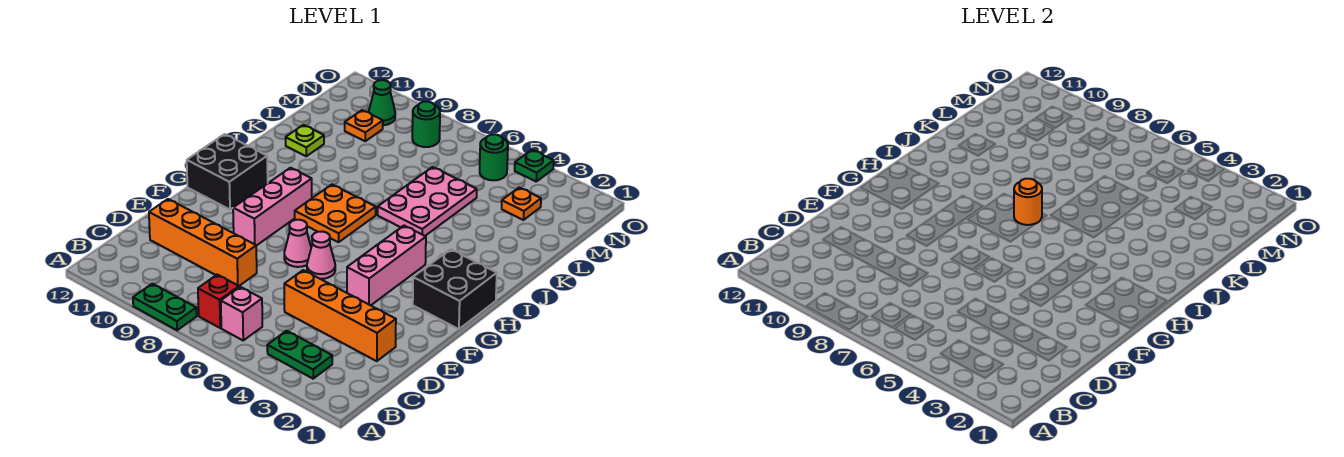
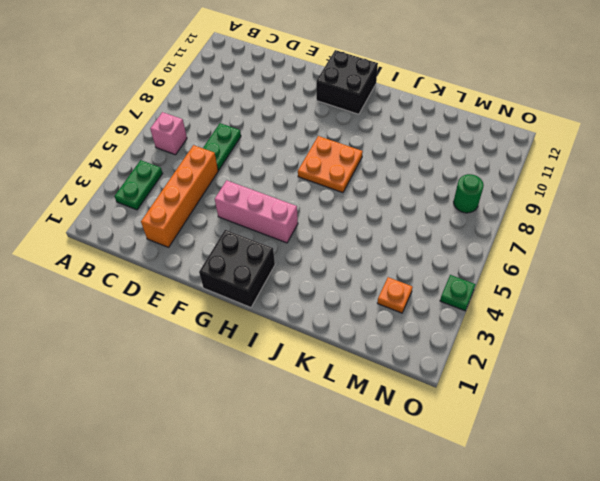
green 1x2 plate [203,123,241,170] -> green 1x2 plate moved to [133,284,197,330]
none -> red 1x1 brick [198,275,239,328]
none -> orange 1x4 brick [149,199,257,286]
none -> pink 1x1 cone [307,232,335,279]

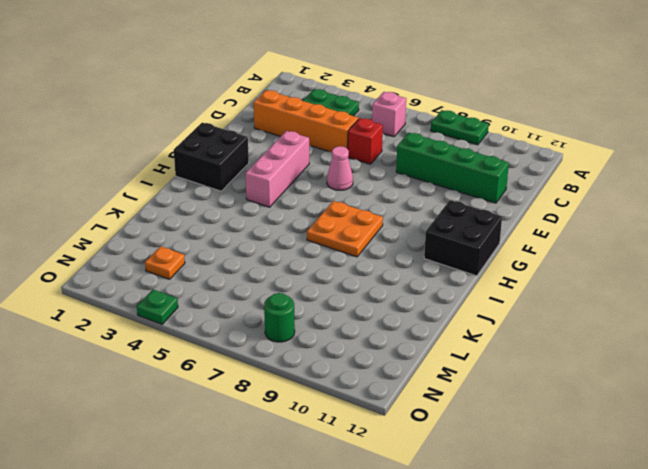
red 1x1 brick [348,118,383,164] -> red 1x1 brick moved to [198,275,239,328]
green 1x4 brick [396,133,509,203] -> orange 1x4 brick [149,199,257,286]
none -> pink 1x1 cone [284,220,311,267]
none -> pink 1x3 brick [233,168,312,246]
none -> pink 2x3 plate [378,167,477,236]

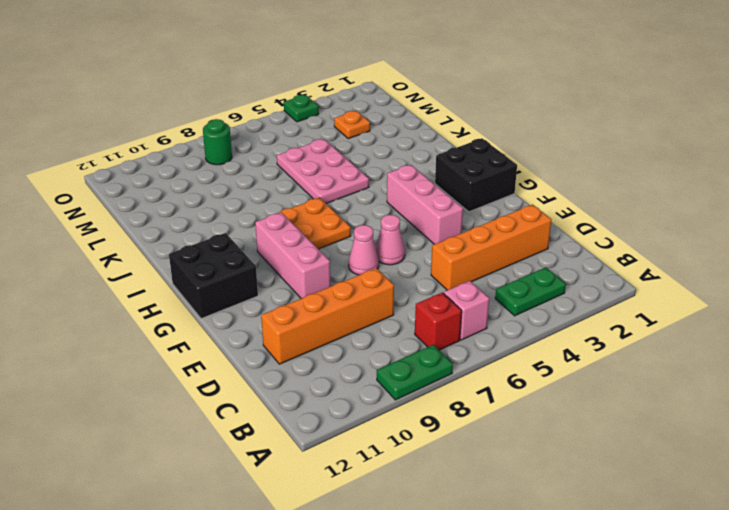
none -> lime 1x1 plate [286,125,324,156]
none -> orange 1x1 plate [345,110,383,141]
none -> green 1x1 round brick [480,134,508,180]

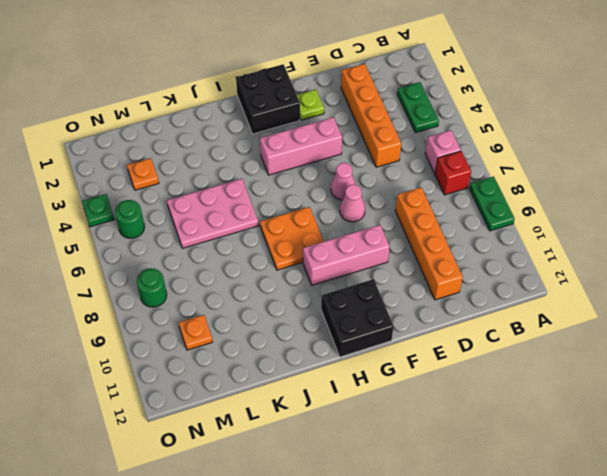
lime 1x1 plate [297,89,324,120] -> lime 1x1 plate moved to [286,125,324,156]
none -> green 1x1 cone [369,80,395,125]
none -> orange 1x1 round brick [1014,179,1042,225]

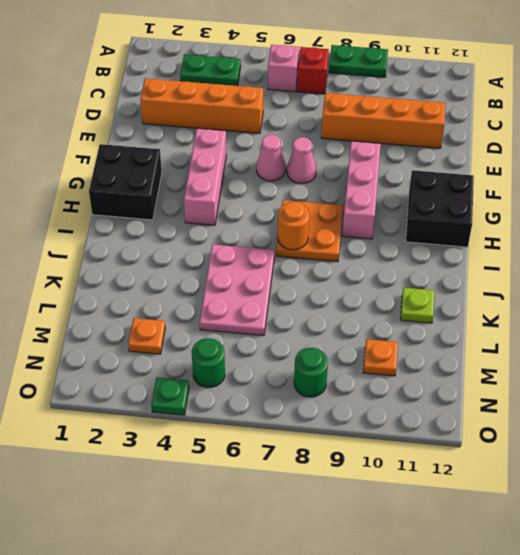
none -> green 1x1 cone [369,80,395,125]

